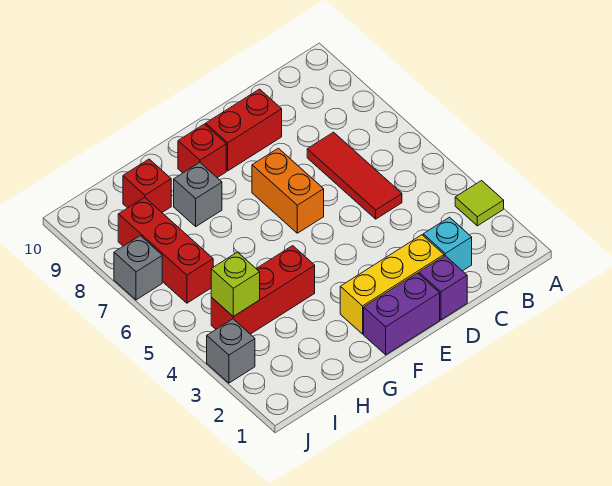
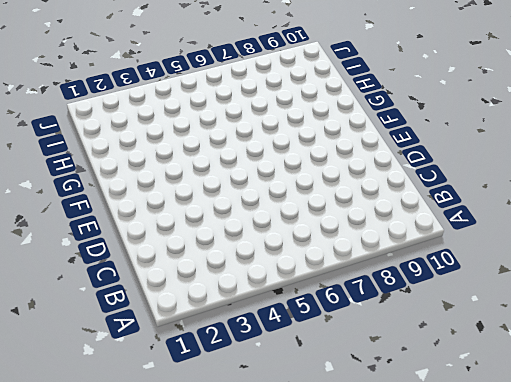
none -> lime 1x1 tile [455,181,504,226]
none -> cyan 1x1 brick [423,217,472,271]
none -> red 1x3 tile [307,132,402,219]

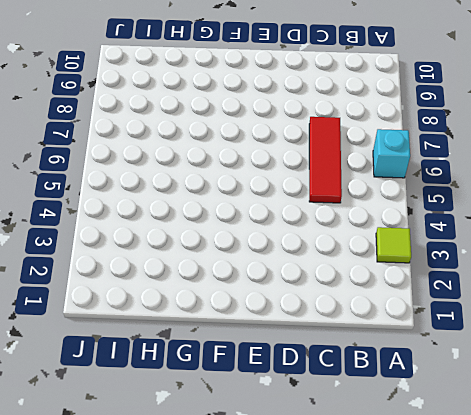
cyan 1x1 brick [373,129,410,178] -> cyan 1x1 brick moved to [423,217,472,271]
none -> purple 1x1 brick [419,256,467,320]
none -> yellow 1x3 brick [340,235,444,334]
none -> red 1x2 brick [206,89,282,171]

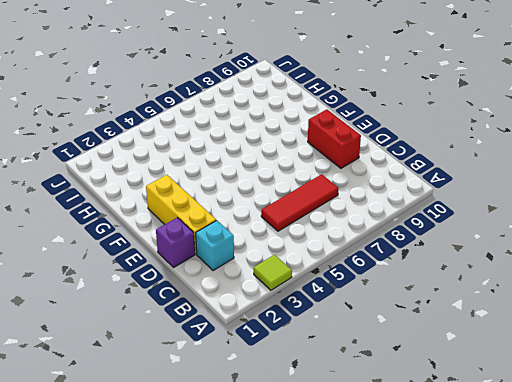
none -> purple 1x2 brick [364,273,440,355]
none -> orange 1x2 brick [252,148,324,233]
none -> red 1x1 brick [178,124,226,178]

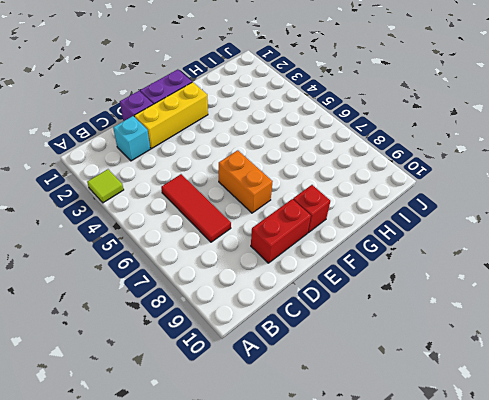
none -> red 1x3 brick [211,246,315,334]
none -> grey 1x1 brick [174,163,222,226]
none -> red 1x1 brick [123,159,171,212]

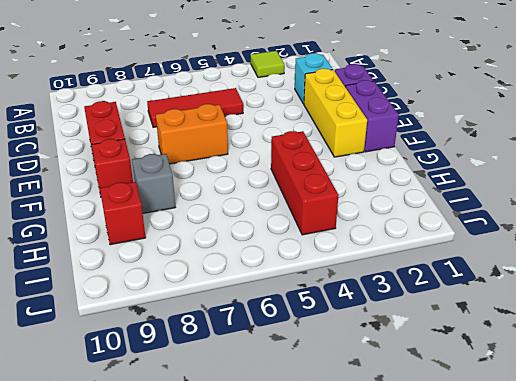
none -> red 1x3 brick [118,197,213,303]
none -> grey 1x1 brick [207,319,255,383]
none -> grey 1x1 brick [114,236,162,300]

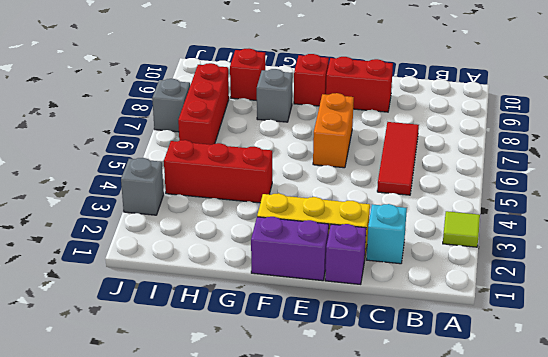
none -> lime 1x1 brick [211,252,260,316]

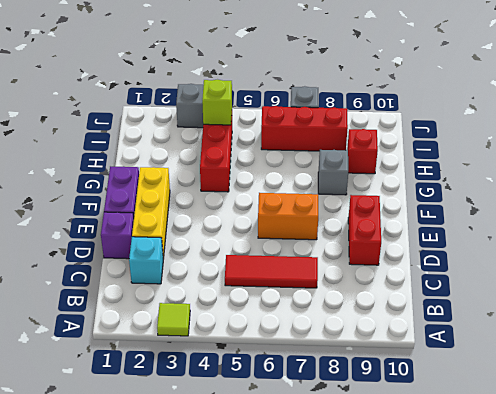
none -> red 1x1 brick [178,124,226,178]

